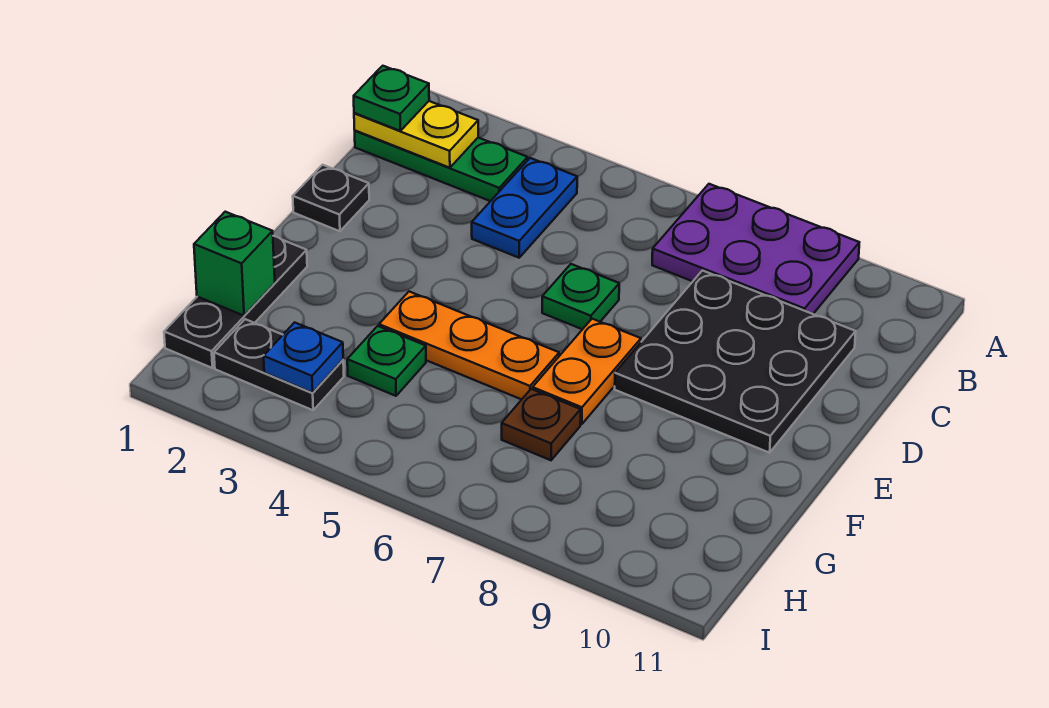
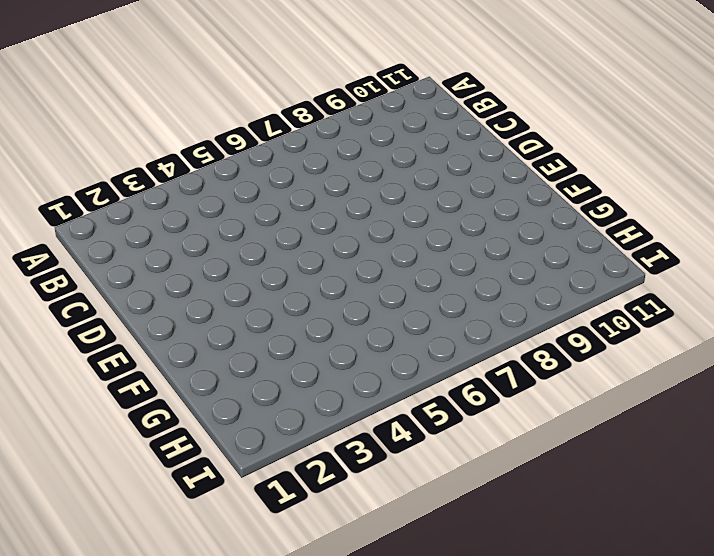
none -> purple 2x3 plate [652,184,859,314]
none -> green 1x3 plate [355,131,528,201]
none -> blue 1x2 plate [472,158,577,258]

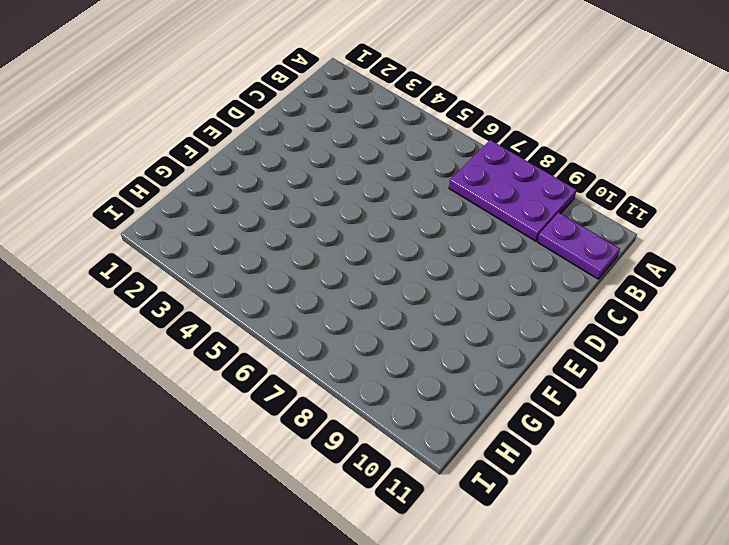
purple 1x2 plate [537,212,620,279] -> none
none -> green 1x3 plate [355,131,528,201]
none -> blue 1x2 plate [472,158,577,258]
none -> black 3x3 plate [615,271,856,453]

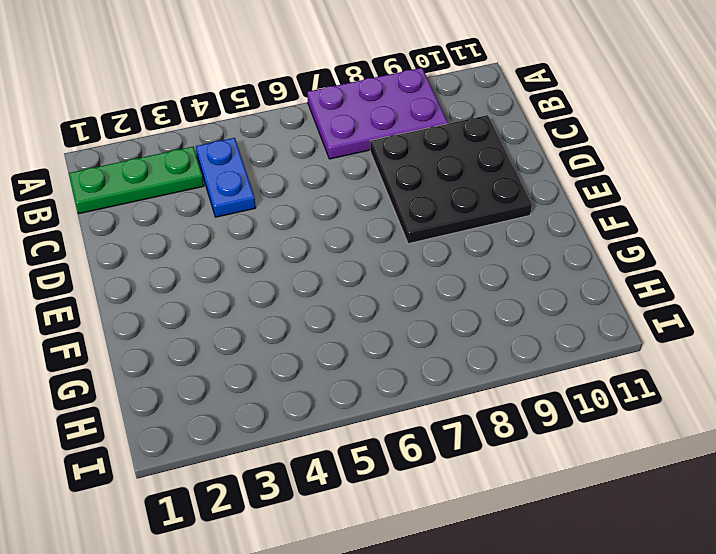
none -> black 1x1 plate [293,165,369,231]
none -> green 1x1 plate [542,264,619,329]
none -> orange 1x2 plate [533,319,641,424]

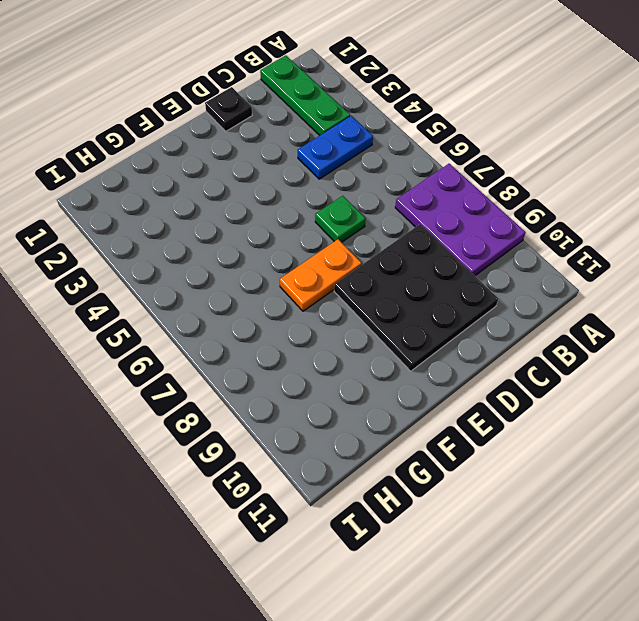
none -> black 1x3 plate [164,236,307,368]
none -> orange 1x3 plate [379,292,559,400]
none -> green 1x1 plate [347,326,426,396]

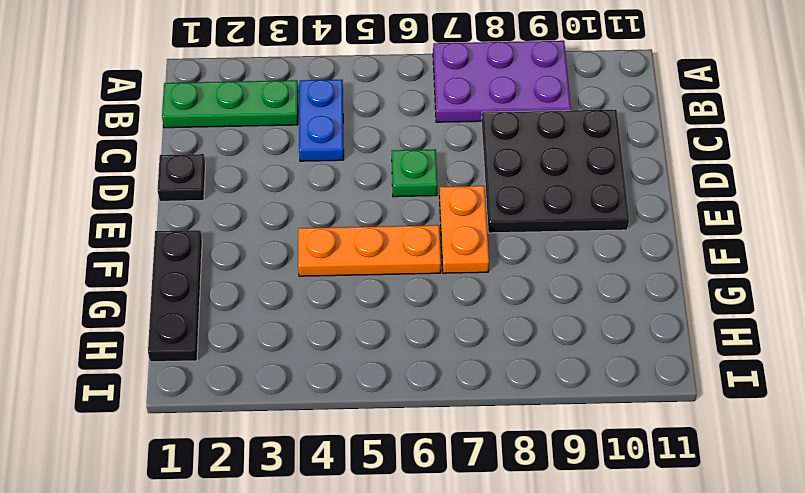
none -> green 1x1 plate [347,326,426,396]
none -> brown 1x1 plate [502,389,581,460]
none -> black 1x2 plate [214,319,344,410]

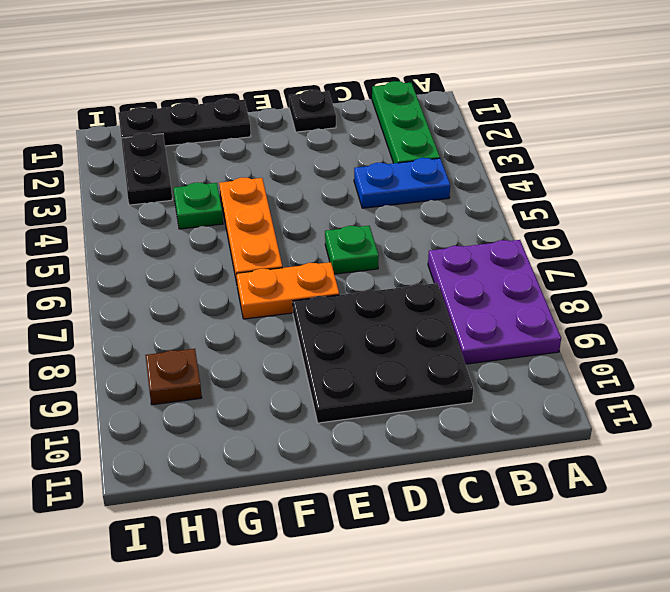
brown 1x1 plate [146,349,202,405] -> brown 1x1 plate moved to [502,389,581,460]
none -> yellow 1x2 plate [354,101,478,168]
none -> green 1x1 brick [194,212,275,316]
none -> blue 1x1 plate [264,322,343,393]

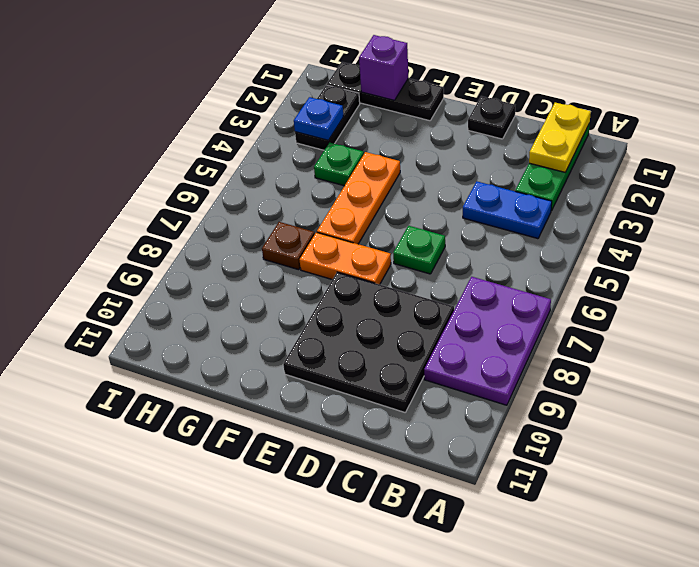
purple 1x1 brick [359,35,408,100] -> green 1x1 brick [194,212,275,316]
none -> green 1x1 plate [354,66,429,131]

